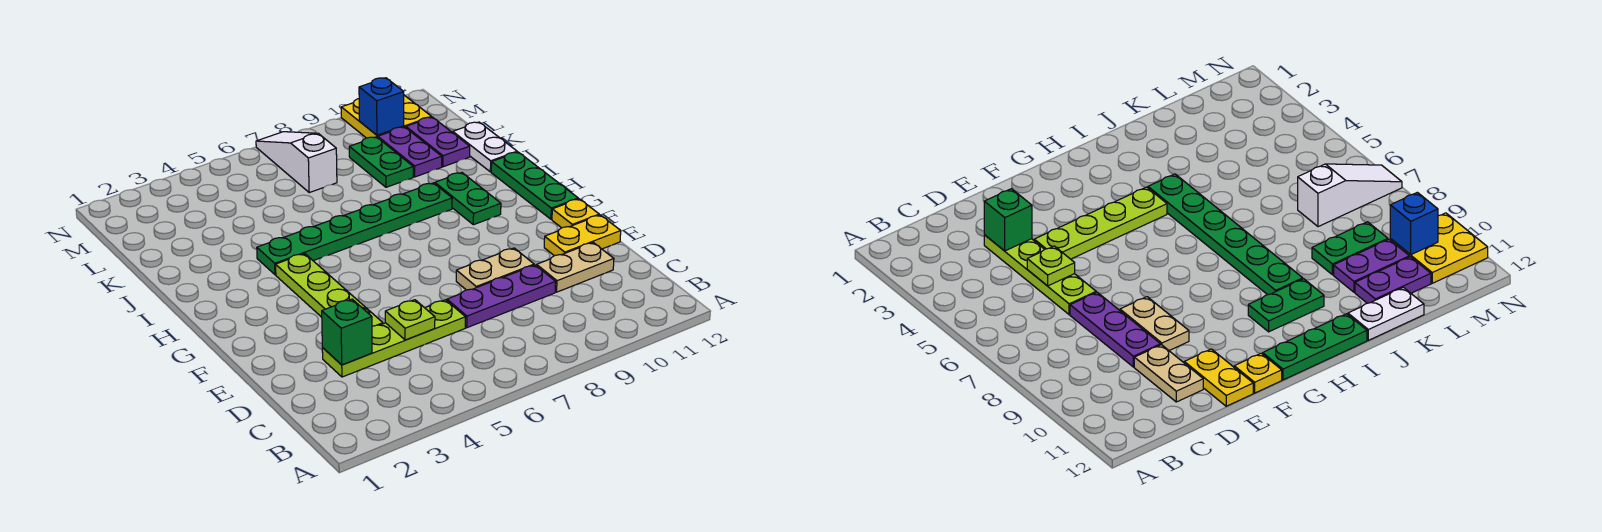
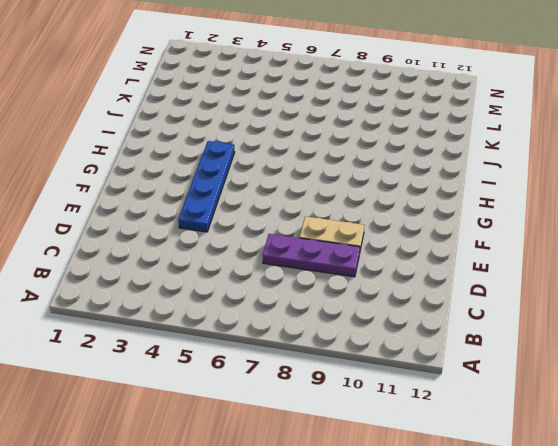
blue 1x4 plate [178,141,235,232] -> lime 1x4 plate [276,254,383,326]
none -> lime 1x4 plate [322,300,466,377]
none -> tan 1x2 plate [537,243,614,292]
none -> yellow 1x2 plate [544,215,621,256]

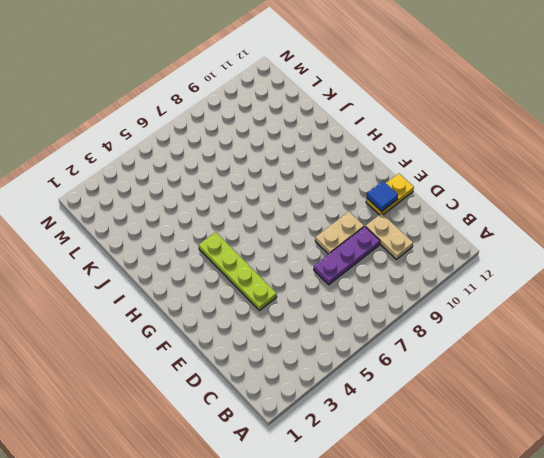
tan 1x2 plate [366,213,413,259] -> tan 1x2 plate turned to [537,243,614,292]
blue 1x1 tile [367,181,398,211] -> none
none -> lime 1x4 plate [322,300,466,377]
none -> yellow 1x1 plate [552,199,599,228]
none -> green 1x3 plate [491,152,578,219]

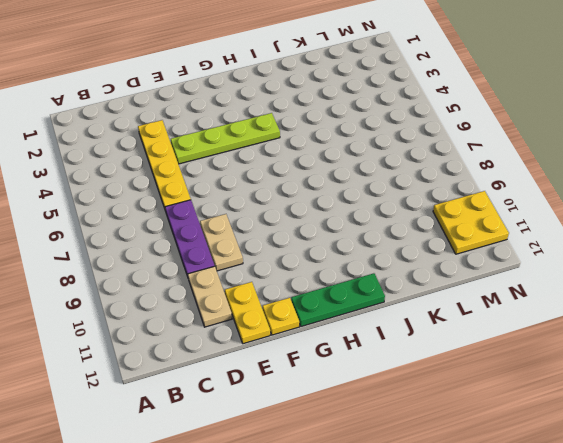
yellow 1x4 plate [138,120,191,208] -> lime 1x4 plate [322,300,466,377]
none -> green 1x2 plate [435,173,501,225]
none -> green 1x6 plate [257,183,452,275]
none -> white 1x2 plate [453,122,517,172]

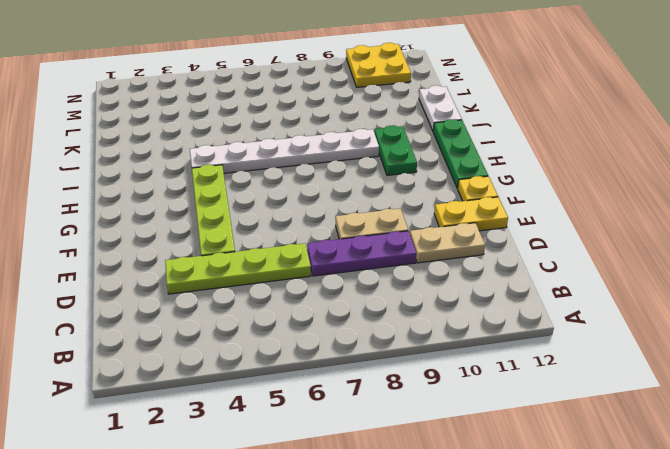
white 1x6 plate [190,129,379,173] -> green 1x6 plate [257,183,452,275]
none -> green 1x2 plate [349,137,413,187]
none -> purple 1x2 plate [378,127,442,177]
none -> purple 1x2 plate [406,117,470,167]

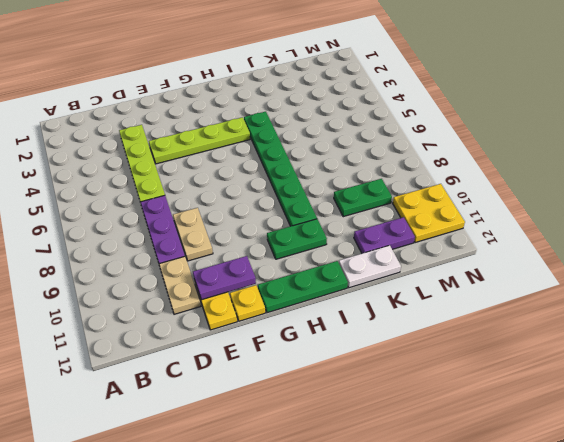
purple 1x2 plate [193,256,256,300] -> purple 1x2 plate moved to [378,127,442,177]
none -> white 1x3 slope [256,132,337,193]
none -> green 1x1 brick [322,299,372,365]
none -> lime 1x1 plate [385,300,435,340]

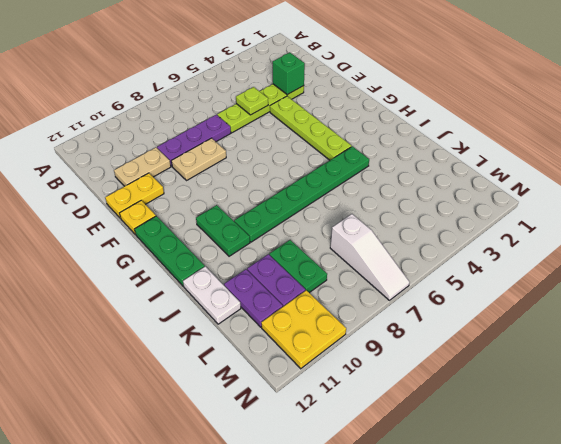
none -> blue 1x1 brick [359,78,404,135]

